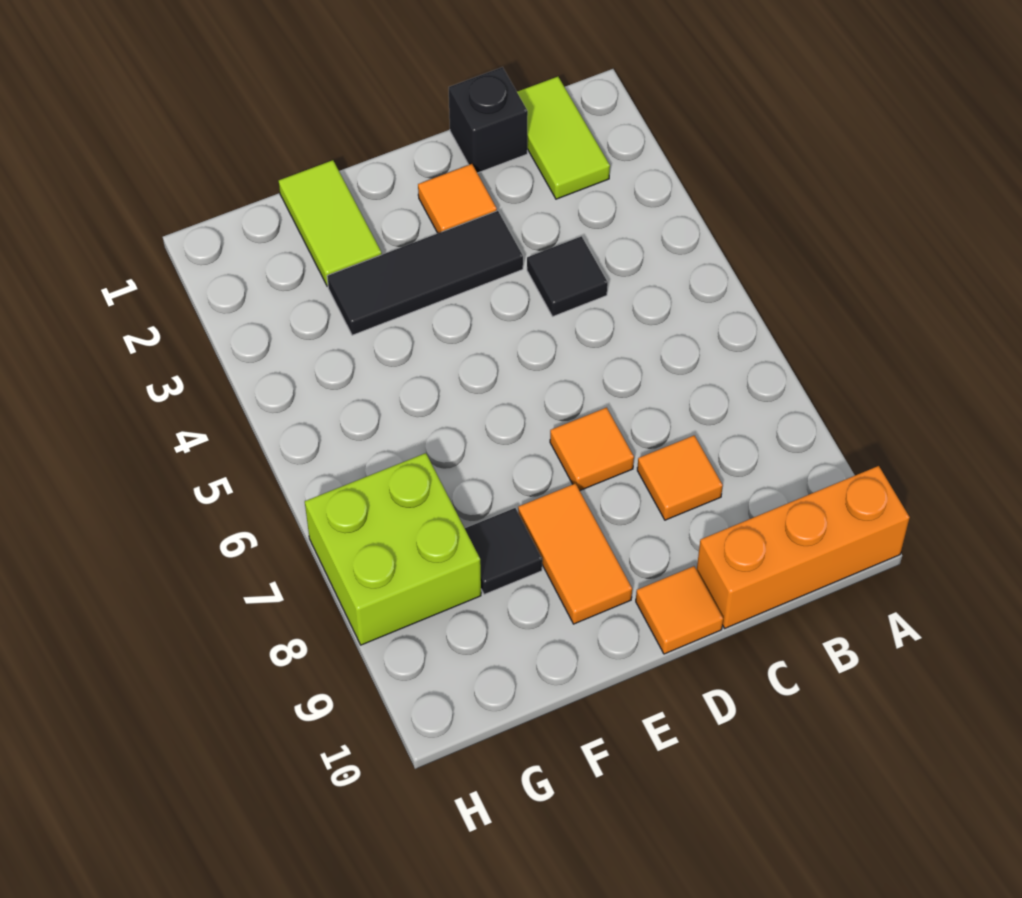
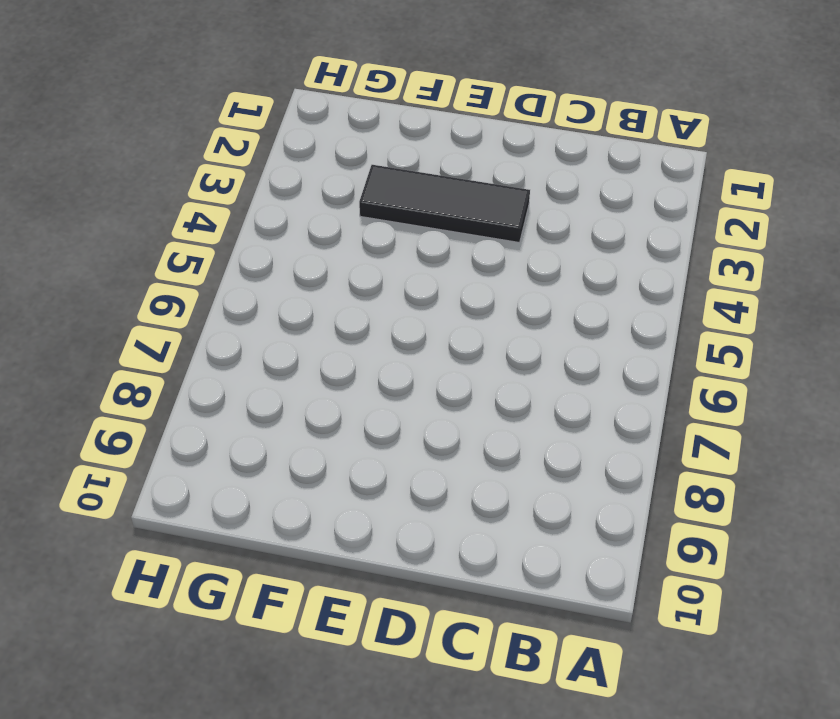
none -> orange 1x3 brick [697,466,910,628]
none -> lime 1x2 tile [517,77,610,199]
none -> black 1x1 brick [449,67,528,173]

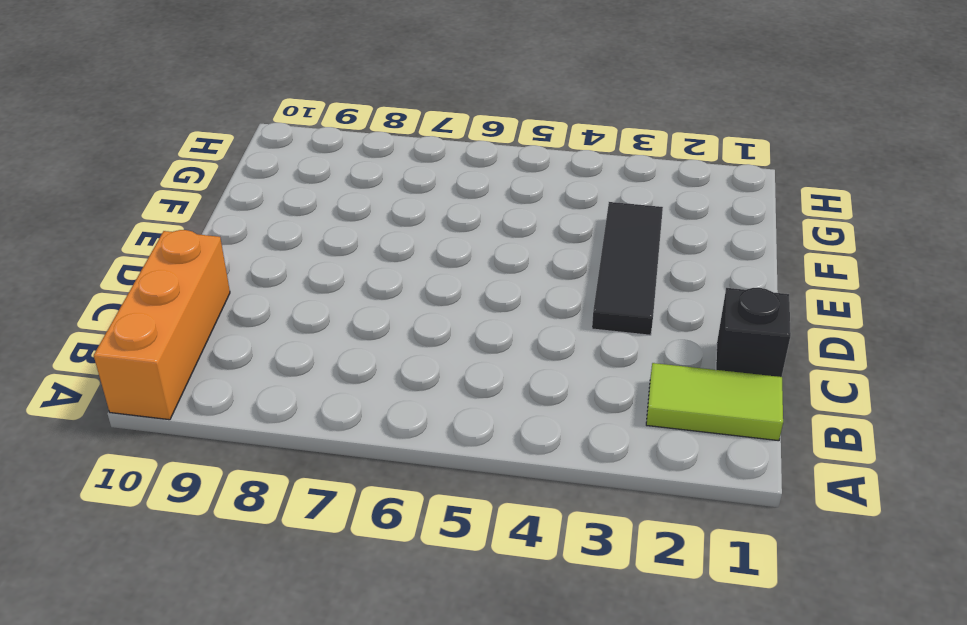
none -> black 1x1 tile [527,236,608,317]
none -> orange 1x1 tile [637,435,723,520]
none -> orange 1x1 tile [418,164,497,233]

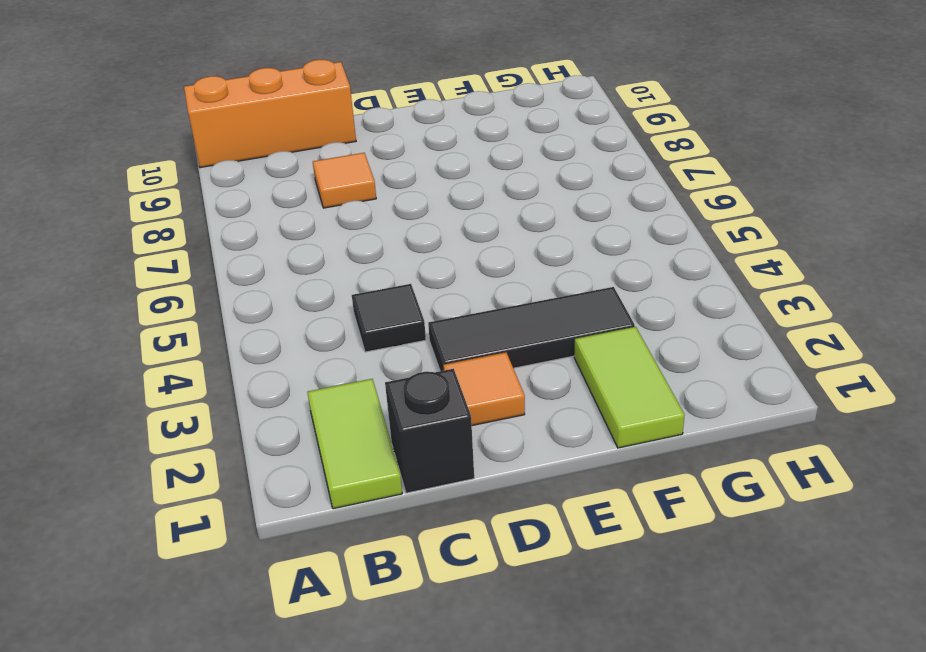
none -> orange 1x1 tile [550,407,634,490]
none -> orange 1x1 tile [636,566,723,654]
none -> orange 1x2 tile [518,484,632,624]

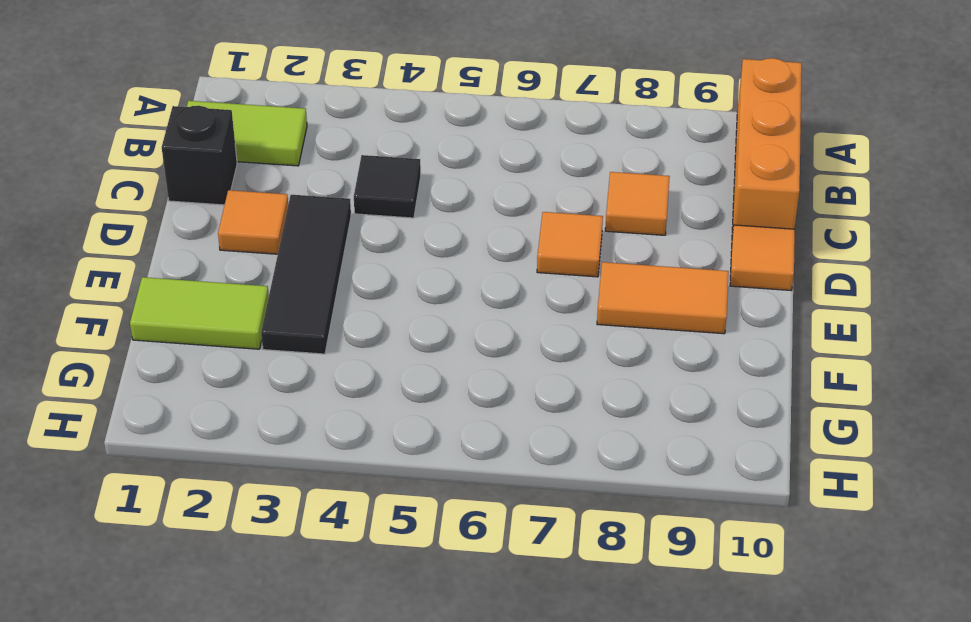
none -> black 1x1 tile [465,508,542,595]
none -> lime 2x2 brick [305,453,481,645]

